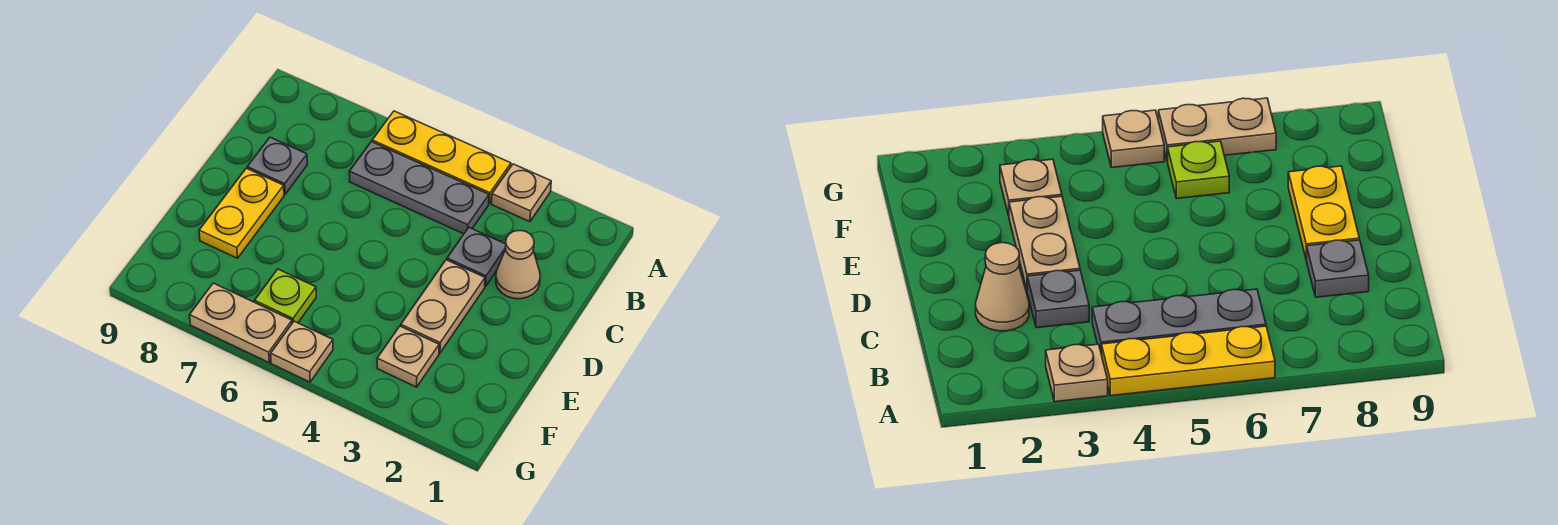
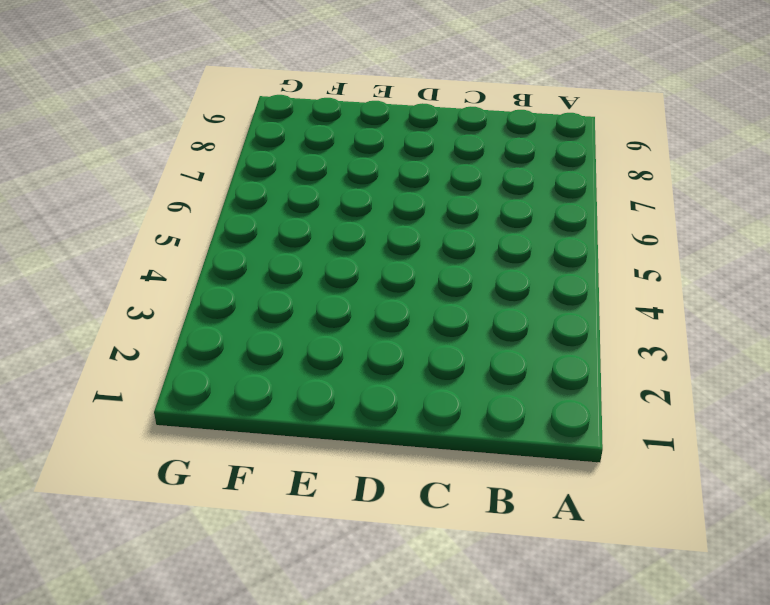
none -> tan 1x1 plate [492,164,551,222]
none -> yellow 1x3 plate [372,111,511,204]
none -> grey 1x3 plate [349,142,489,234]

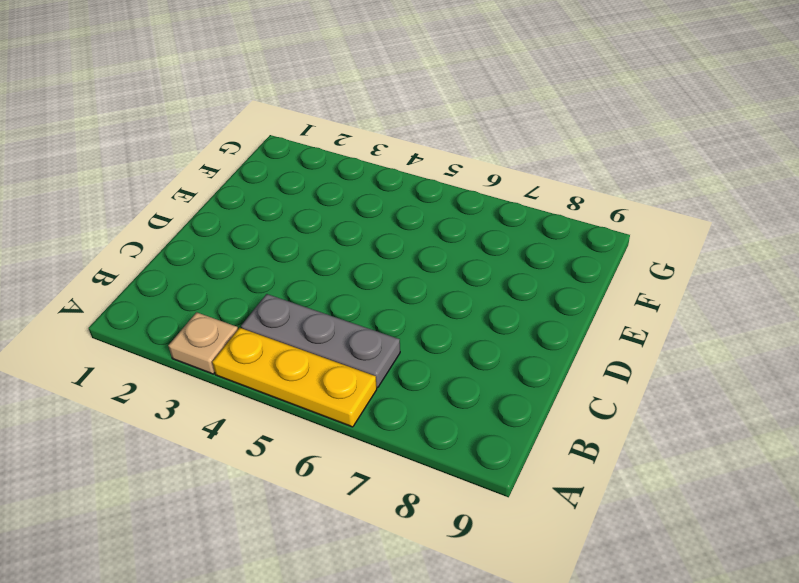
none -> tan 1x1 cone [496,231,540,299]
none -> grey 1x1 plate [447,228,506,286]
none -> grey 1x1 plate [247,137,307,194]

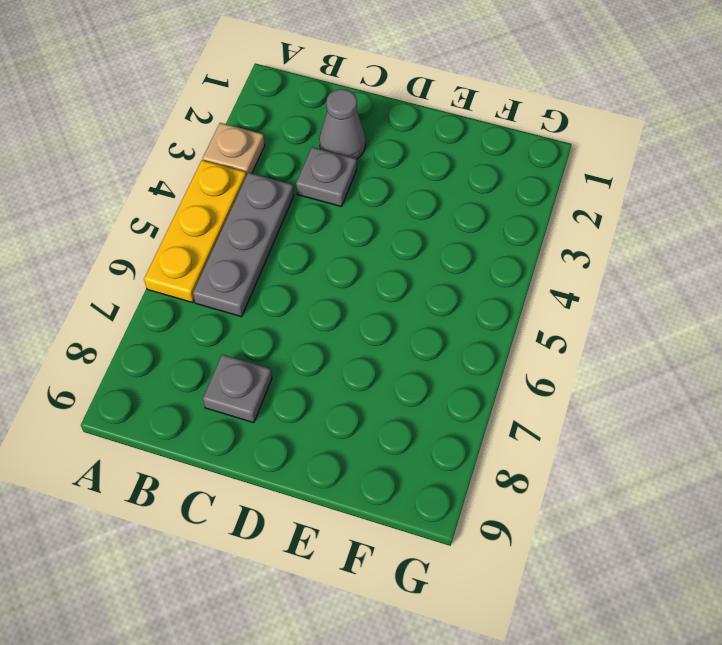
grey 1x1 cone [319,89,366,159] -> tan 1x1 cone [496,231,540,299]
none -> tan 1x2 plate [401,260,485,353]
none -> yellow 1x2 plate [199,168,284,258]
none -> tan 1x1 plate [377,326,439,387]

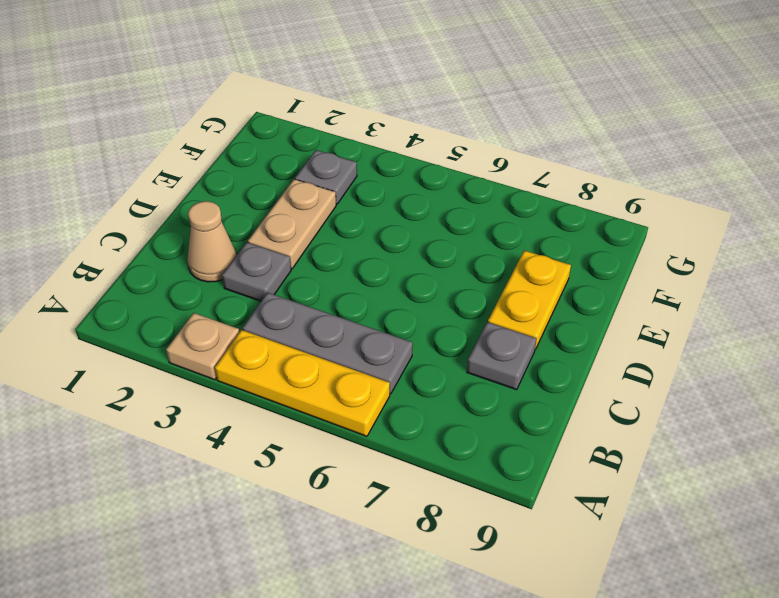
grey 1x1 plate [295,150,357,204] -> tan 1x1 plate [377,326,439,387]
none -> lime 1x1 plate [255,269,316,323]
none -> tan 1x1 plate [271,321,333,382]
none -> tan 1x2 plate [190,283,292,362]

